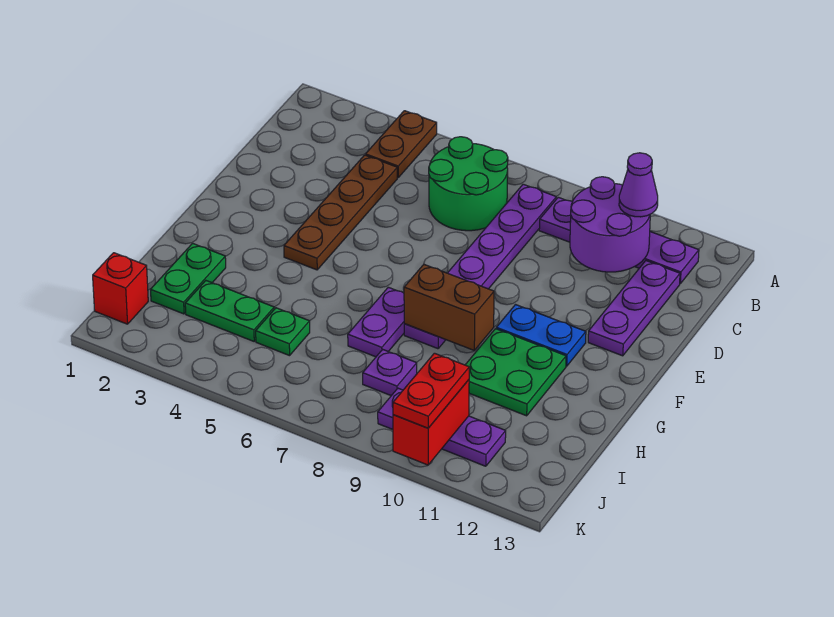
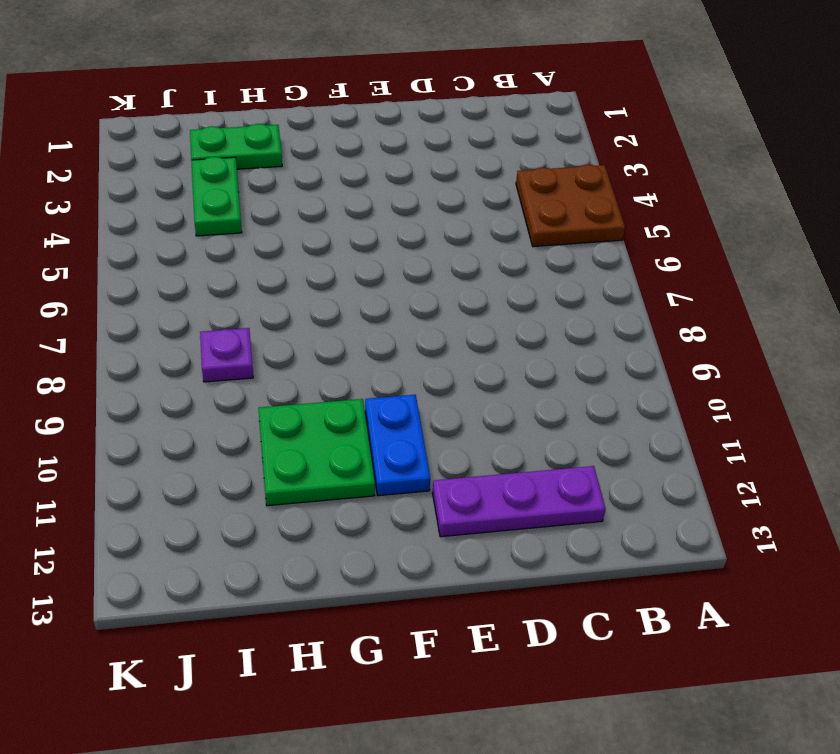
brown 2x2 plate [516,165,625,247] -> brown 1x2 plate [366,111,437,178]
none -> green 2x2 round brick [429,137,508,231]
none -> purple 1x6 plate [404,184,556,349]
none -> purple 1x4 plate [539,197,699,283]

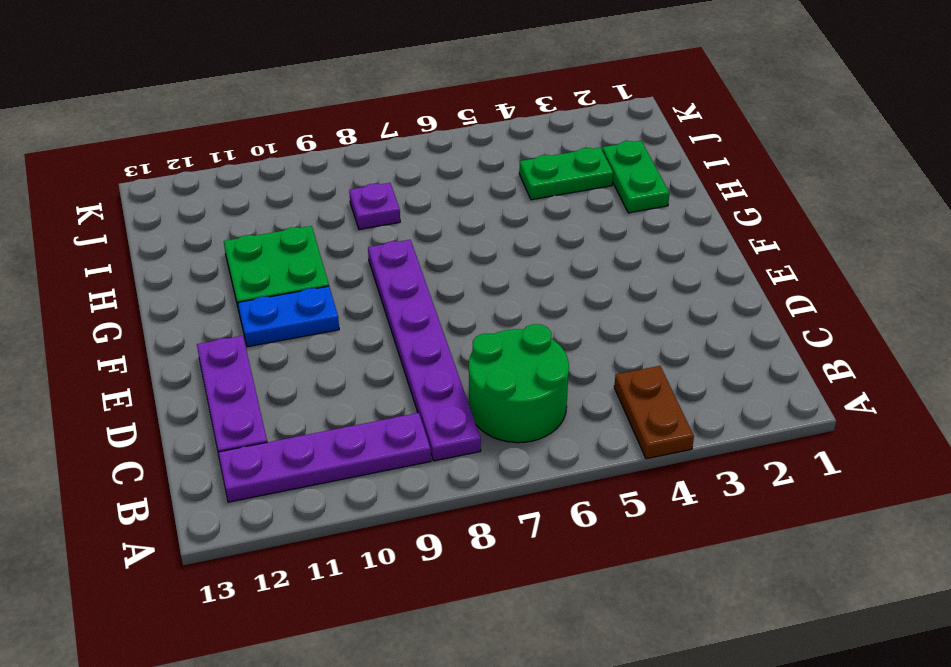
none -> brown 1x4 plate [284,155,397,270]
none -> purple 1x2 plate [348,287,404,357]
none -> green 1x1 plate [256,308,310,356]

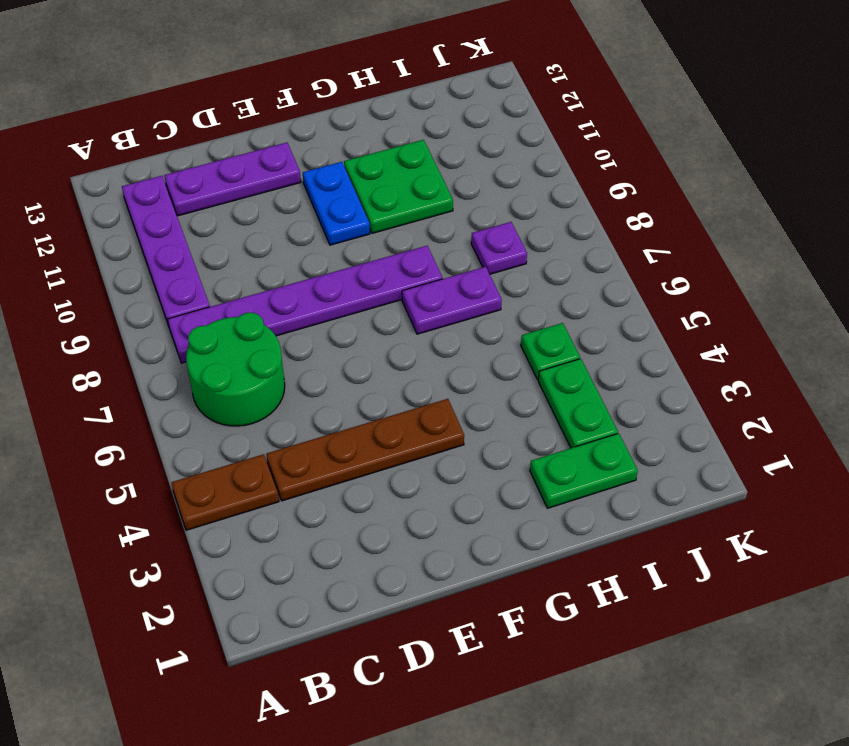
none -> red 1x1 brick [93,253,148,324]
none -> purple 1x3 plate [378,388,506,466]
none -> purple 2x2 round brick [570,177,650,272]

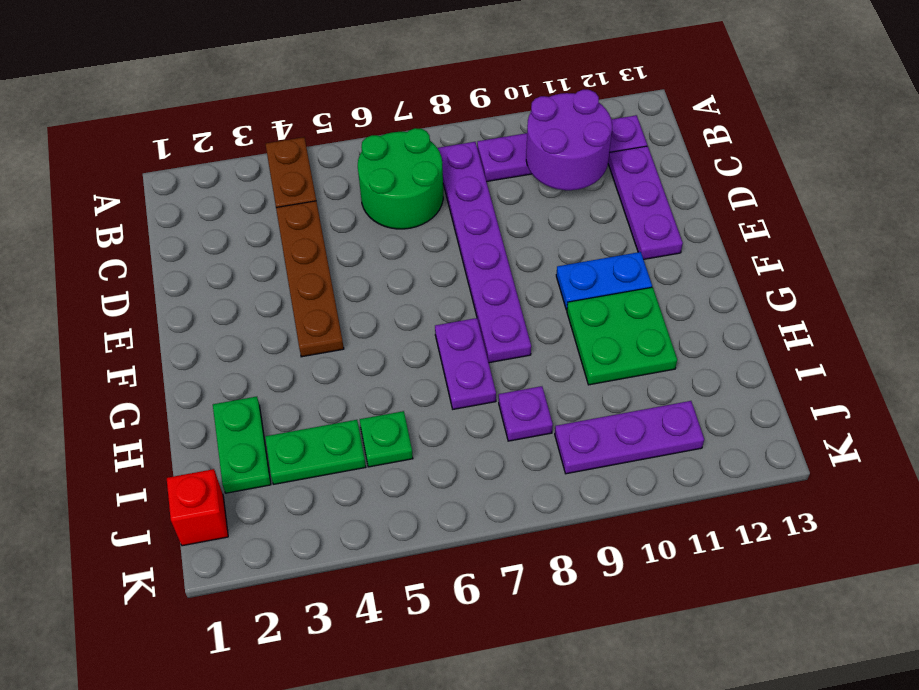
none -> brown 1x2 brick [404,265,494,350]
none -> red 1x2 brick [393,380,469,465]
none -> purple 1x1 cone [619,153,658,217]

